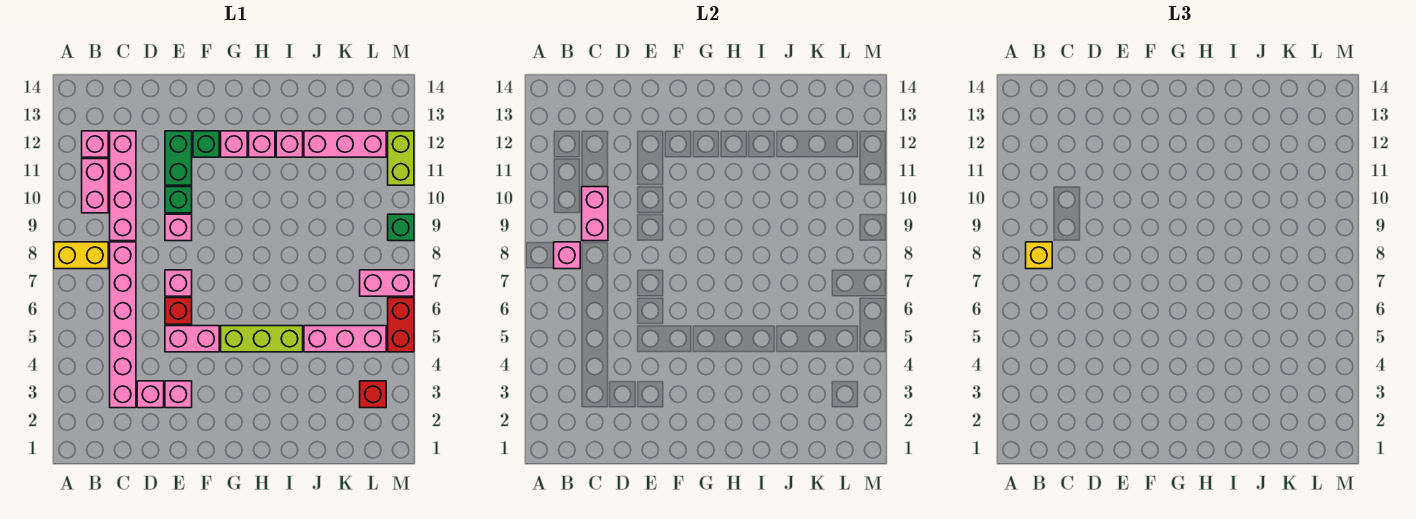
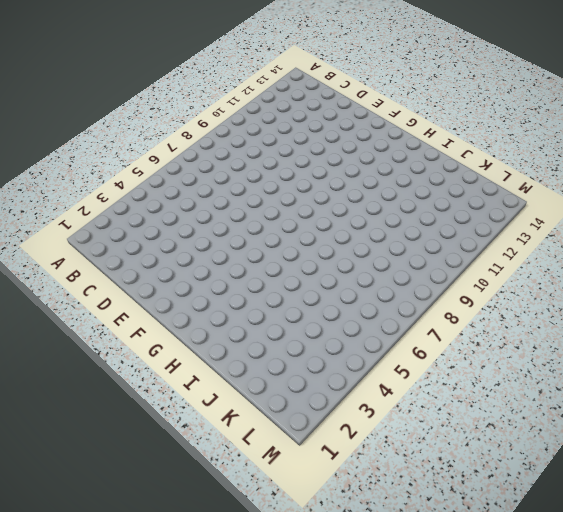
none -> yellow 1x2 brick [54,242,108,269]
none -> pink 1x2 brick [82,159,108,213]
none -> pink 1x1 brick [82,131,108,157]

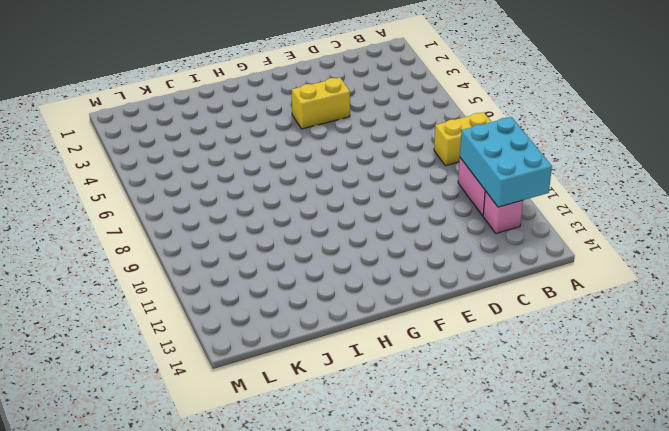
cyan 2x3 brick [460,117,552,207] -> none
yellow 1x2 brick [292,77,350,129] -> none
none -> pink 1x6 brick [110,242,136,408]
none -> pink 1x4 brick [110,131,136,241]
none -> pink 1x1 brick [137,381,164,408]

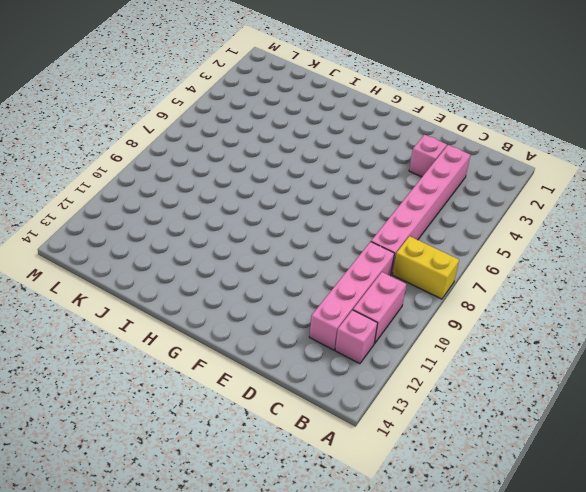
none -> pink 1x1 brick [165,381,192,408]
none -> pink 1x2 brick [165,326,219,352]
none -> red 1x1 brick [165,298,192,324]

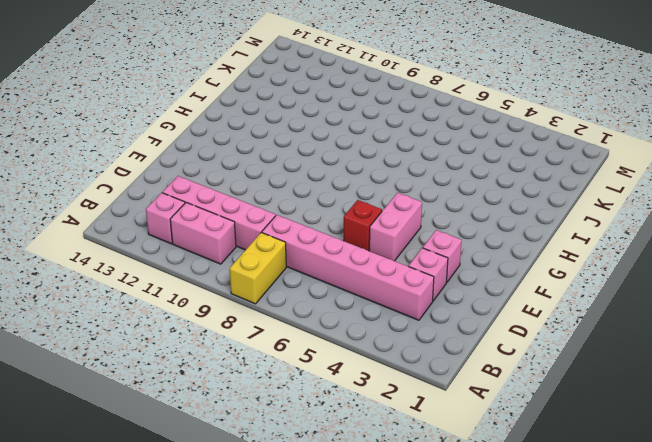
none -> pink 1x1 brick [165,270,192,296]
none -> pink 1x1 brick [165,214,192,241]
none -> green 1x1 brick [165,187,192,213]

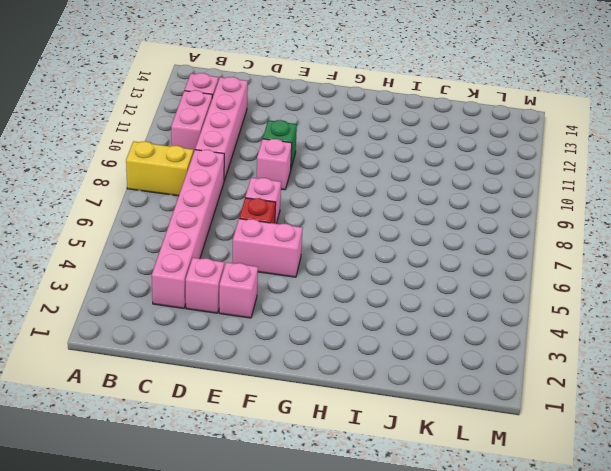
none -> green 1x2 brick [165,131,192,185]
none -> green 1x1 brick [193,131,219,157]
none -> lime 1x3 brick [221,326,303,352]

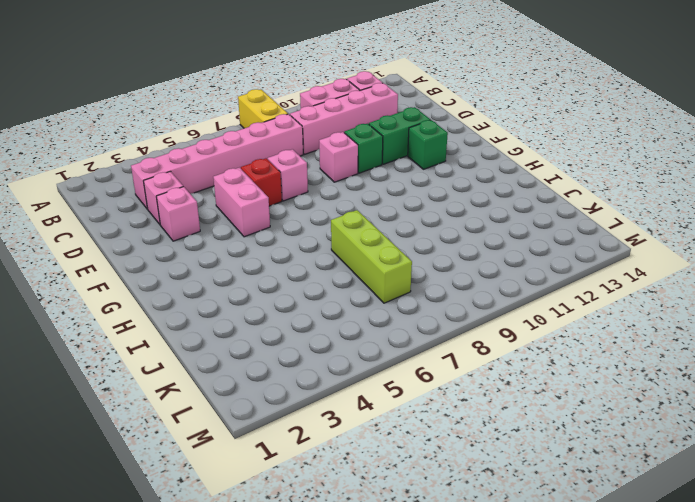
lime 1x3 brick [331,210,412,303] -> lime 1x3 brick moved to [221,326,303,352]
none -> pink 1x1 brick [221,131,247,157]
none -> pink 1x1 brick [249,131,275,157]
none -> pink 1x1 brick [276,131,303,157]

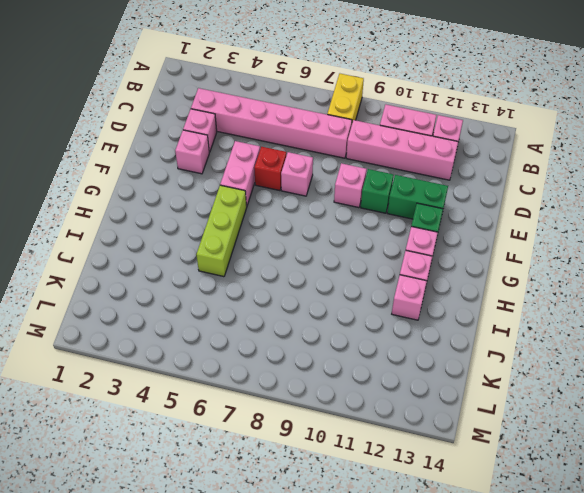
none -> pink 1x3 brick [304,326,386,352]
none -> pink 1x3 brick [304,131,386,157]
none -> red 1x1 brick [360,381,386,408]

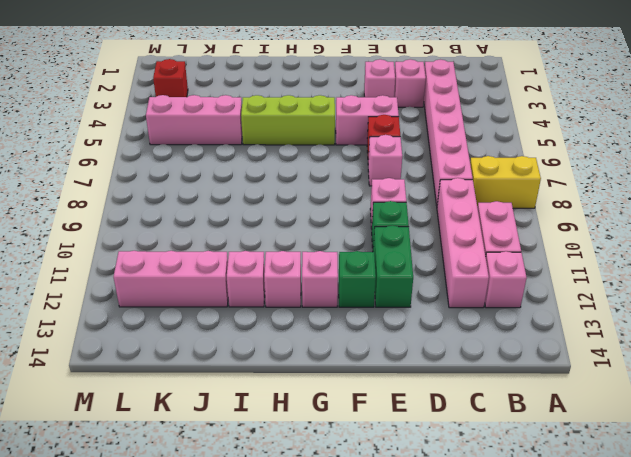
none -> pink 1x2 brick [360,270,414,296]
none -> red 1x2 brick [388,298,414,352]
none -> green 1x1 brick [388,214,414,241]

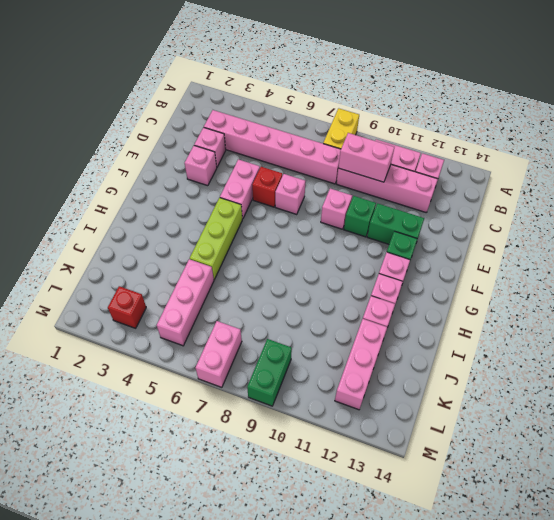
green 1x2 brick [247,339,292,406] -> green 1x1 brick [388,214,414,241]
none -> red 1x2 brick [388,298,414,352]
none -> lime 1x2 brick [388,131,414,185]
none -> pink 1x1 brick [554,242,580,269]

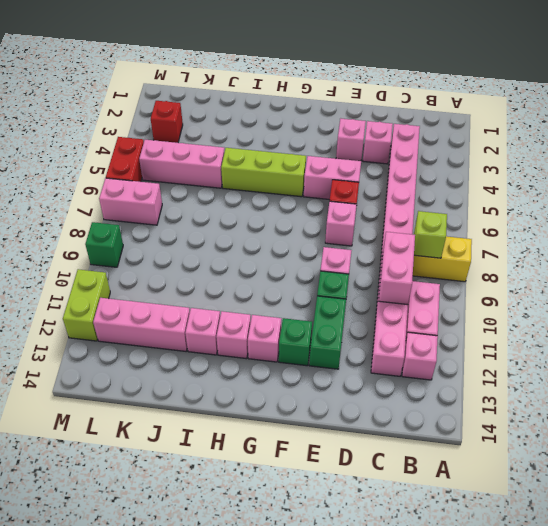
lime 1x1 brick [414,211,447,258] -> pink 1x1 brick [554,242,580,269]
none -> yellow 1x1 brick [1026,242,1052,269]

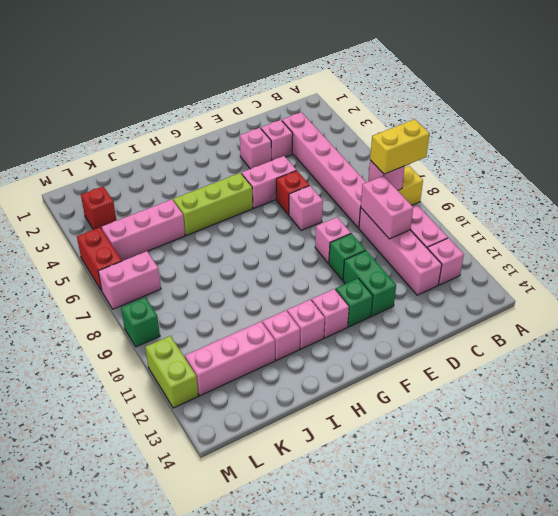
yellow 1x2 brick [370,119,430,174] -> yellow 1x1 brick [1026,242,1052,269]

